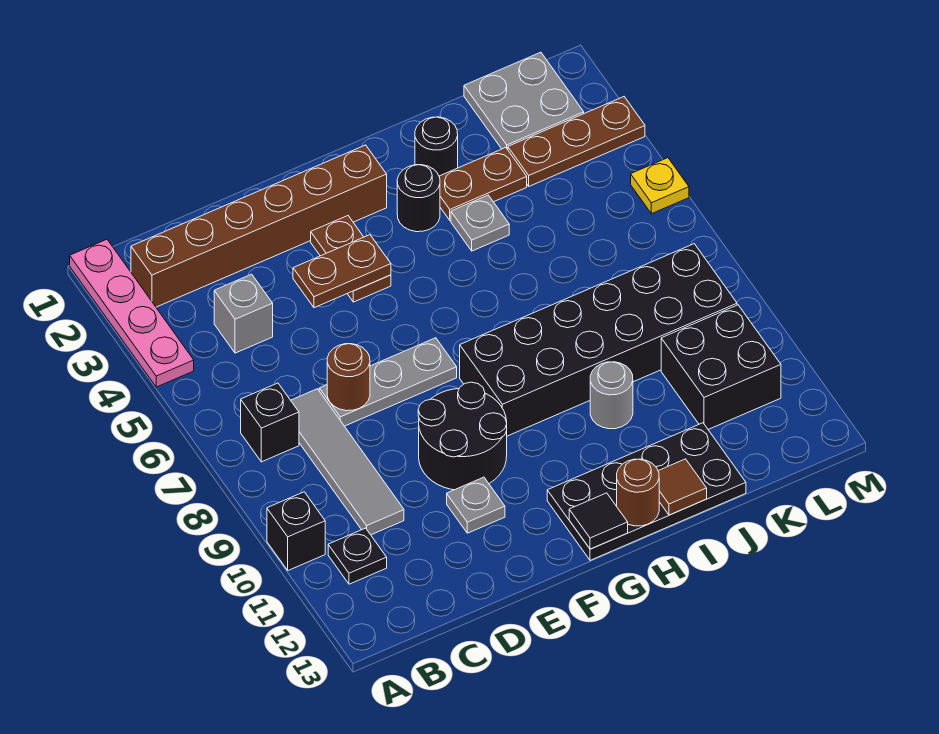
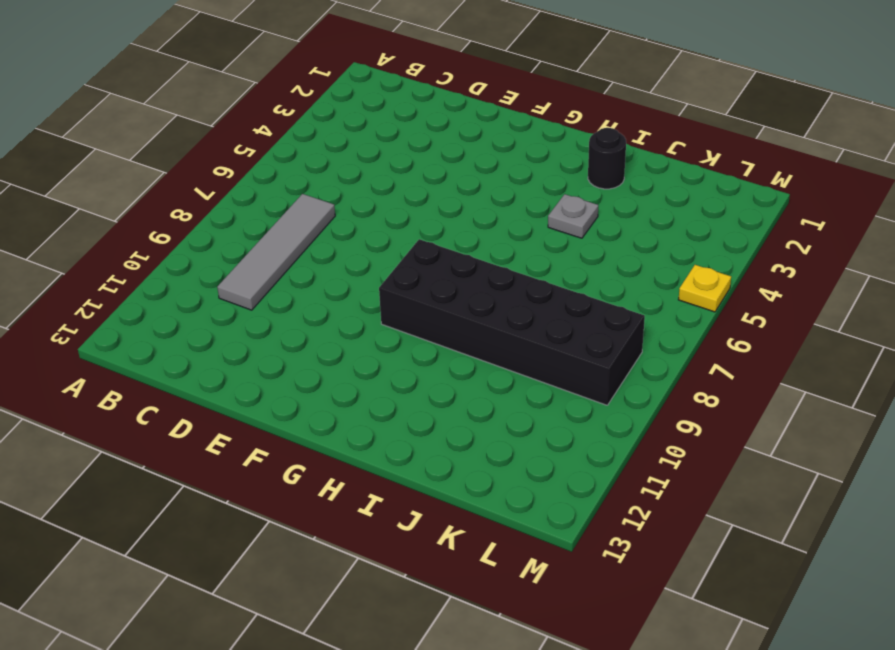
none -> pink 1x4 plate [70,239,194,387]
none -> black 1x1 brick [267,492,325,570]
none -> brown 1x6 brick [131,145,387,307]

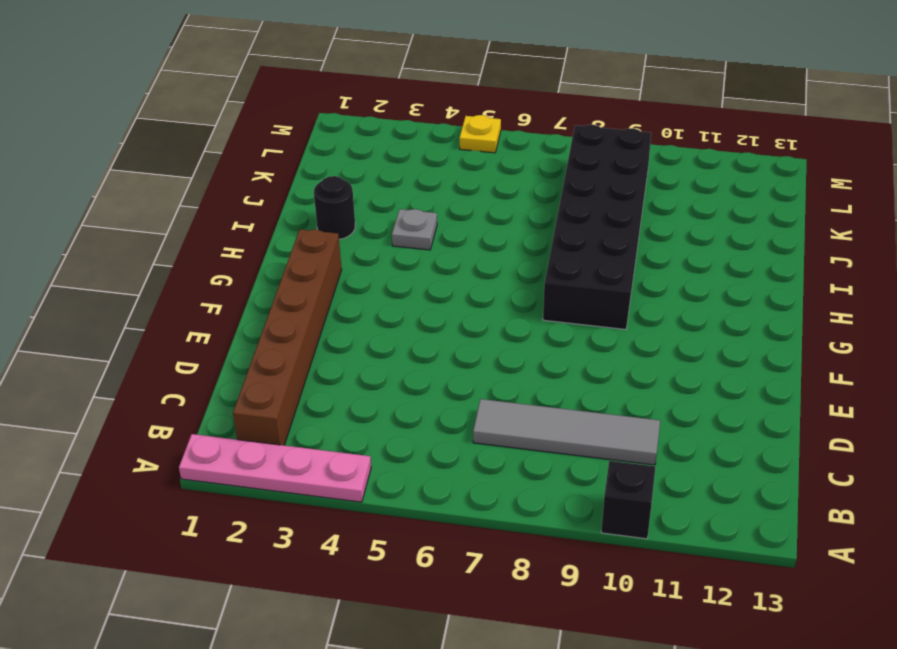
none -> black 1x1 brick [241,383,299,462]
none -> black 1x1 plate [328,528,387,584]
none -> grey 1x1 brick [214,274,273,353]

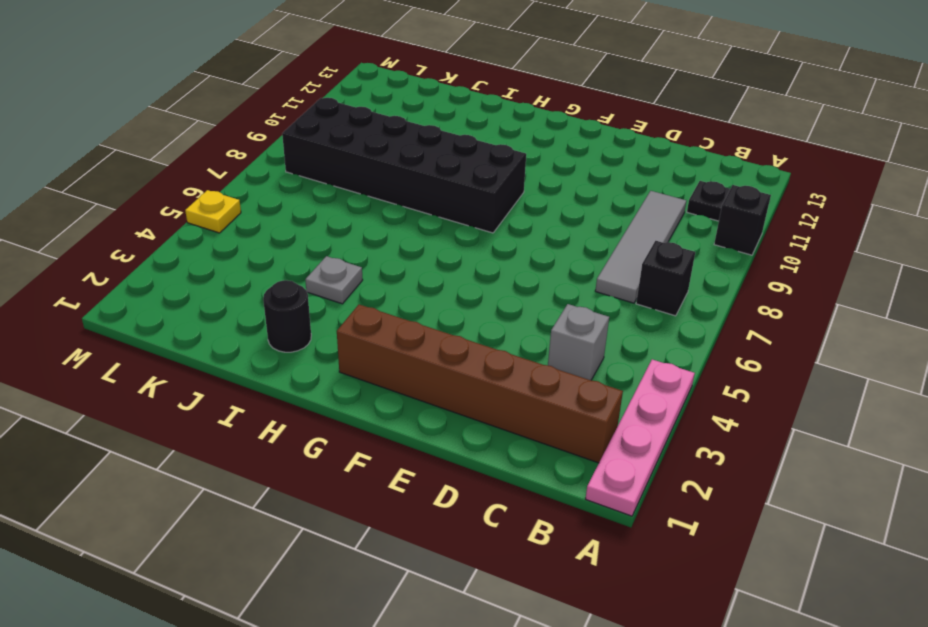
none -> grey 1x3 plate [319,338,457,426]
none -> black 2x2 round brick [418,382,507,490]
none -> grey 1x1 plate [447,477,505,533]

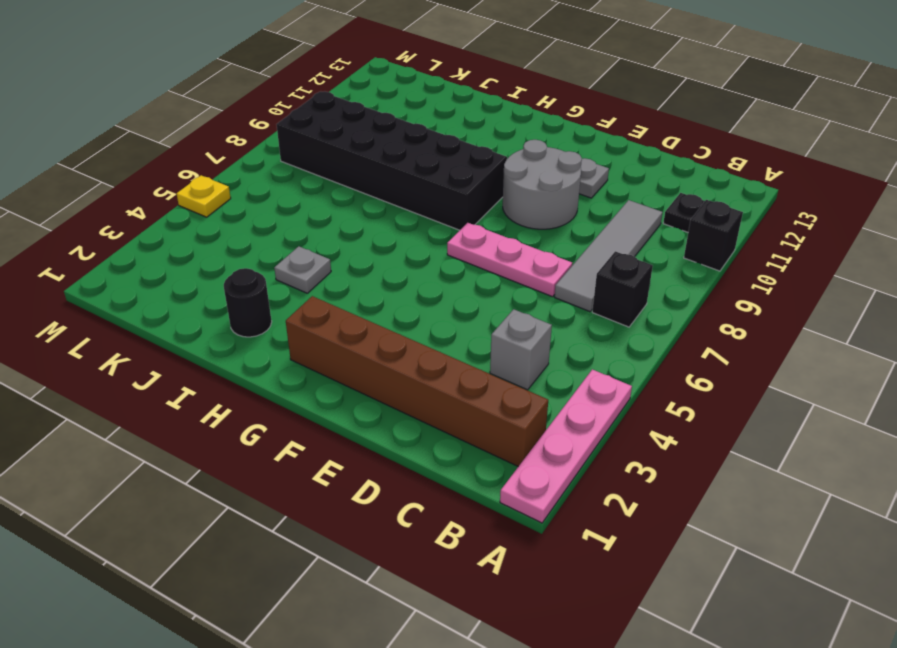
pink 1x3 plate [447,223,572,297] -> grey 1x3 plate [319,338,457,426]
grey 2x2 round brick [503,140,582,229] -> black 2x2 round brick [418,382,507,490]
none -> brown 1x2 plate [311,216,391,302]
none -> black 2x4 plate [547,423,746,560]
none -> black 1x1 round brick [397,165,440,232]

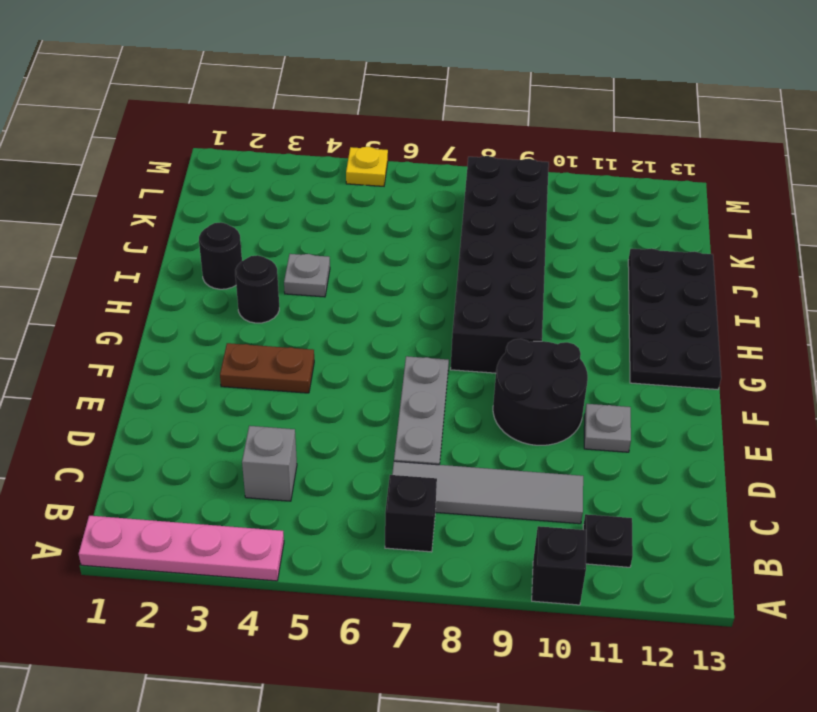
none -> brown 1x6 brick [131,145,387,307]
none -> brown 1x2 plate [439,148,527,220]
none -> grey 1x1 round brick [590,362,633,429]

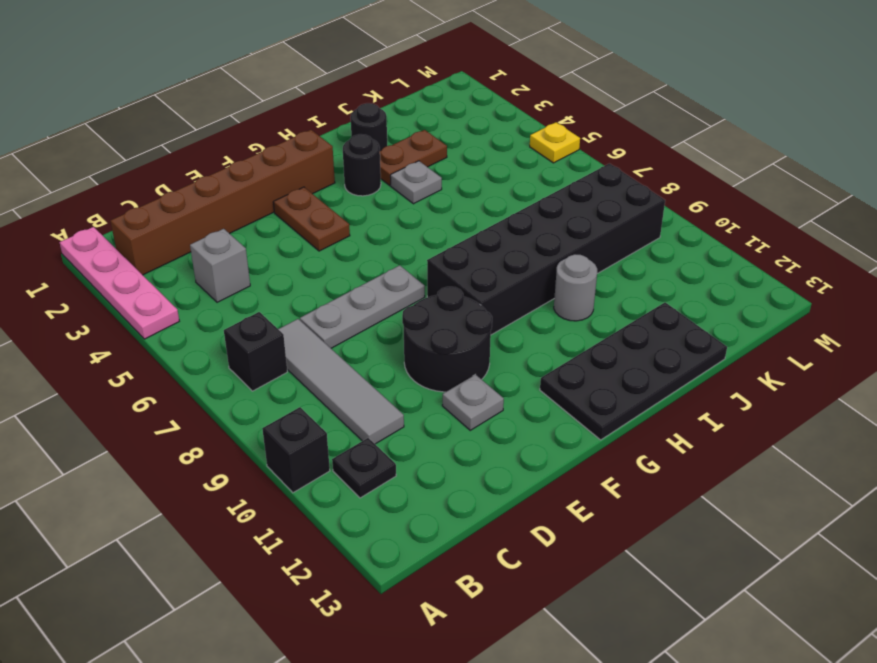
none -> grey 2x2 plate [464,52,584,150]
none -> brown 1x3 plate [508,97,645,186]
none -> black 2x2 brick [661,305,781,429]

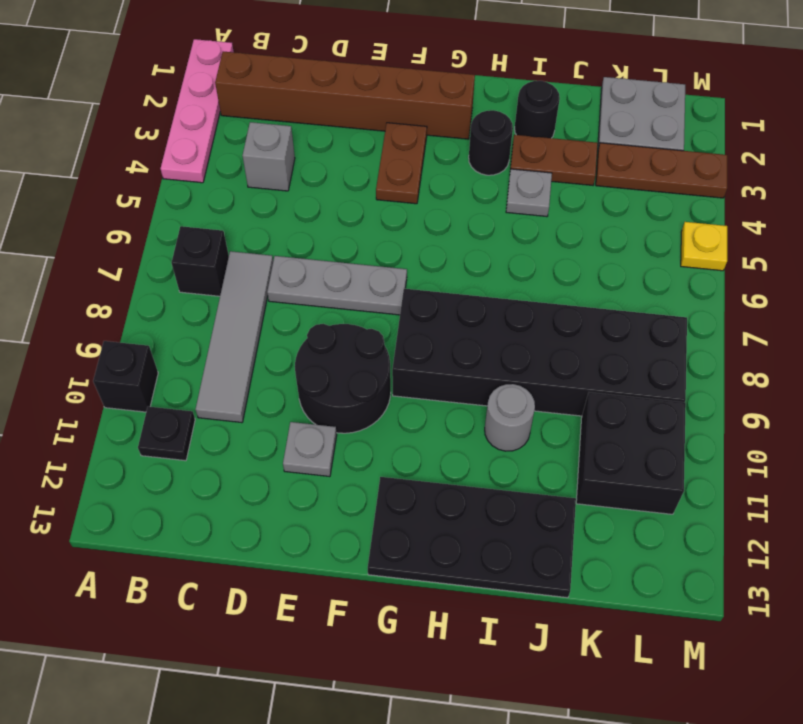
none -> brown 1x1 round brick [327,344,370,411]
none -> brown 1x2 plate [293,235,391,308]
none -> black 1x1 tile [569,493,628,549]

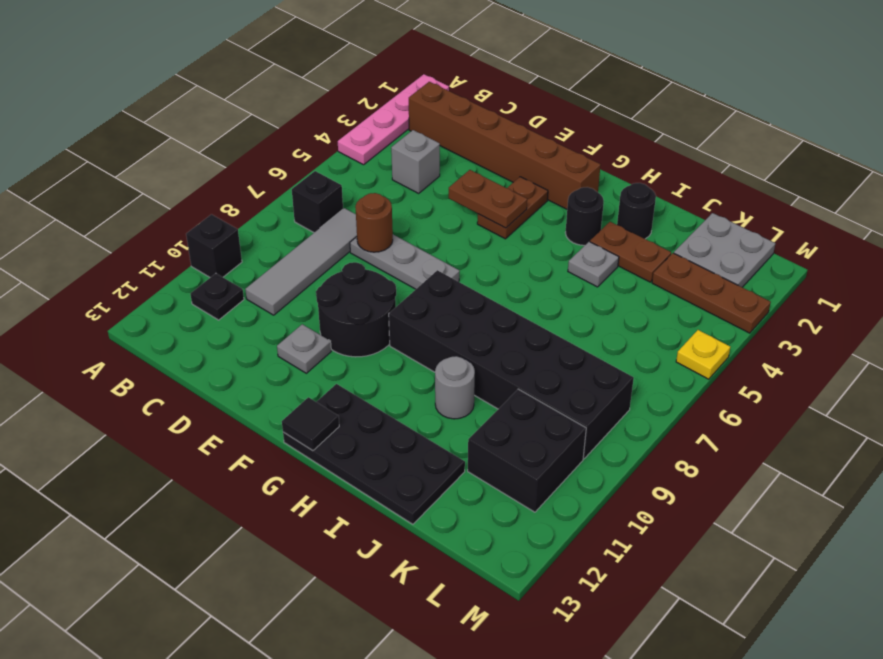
none -> brown 1x1 round brick [617,459,659,526]
none -> brown 1x1 tile [658,459,707,515]

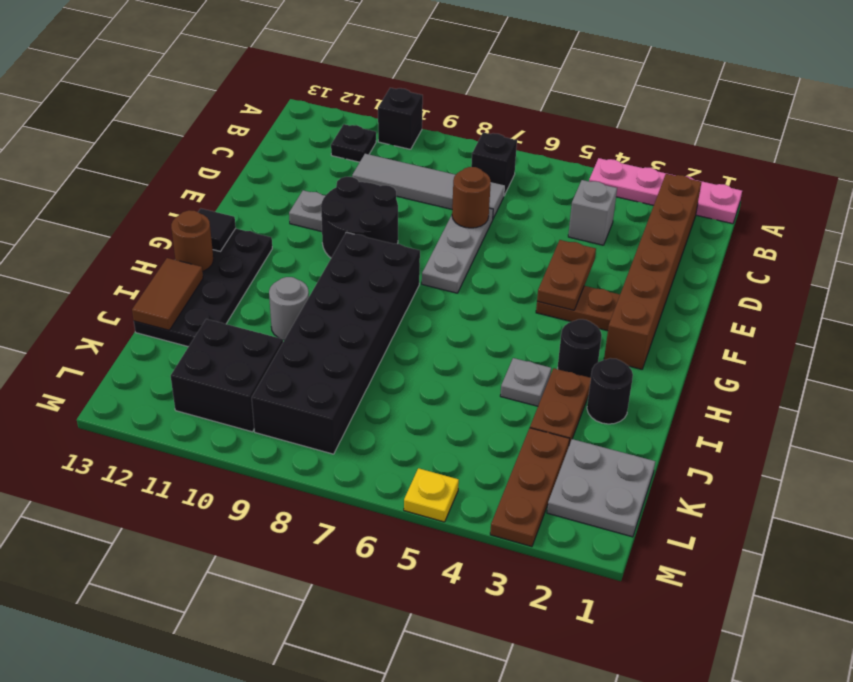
brown 1x2 tile [132,258,203,330] -> brown 1x1 tile [658,459,707,515]

